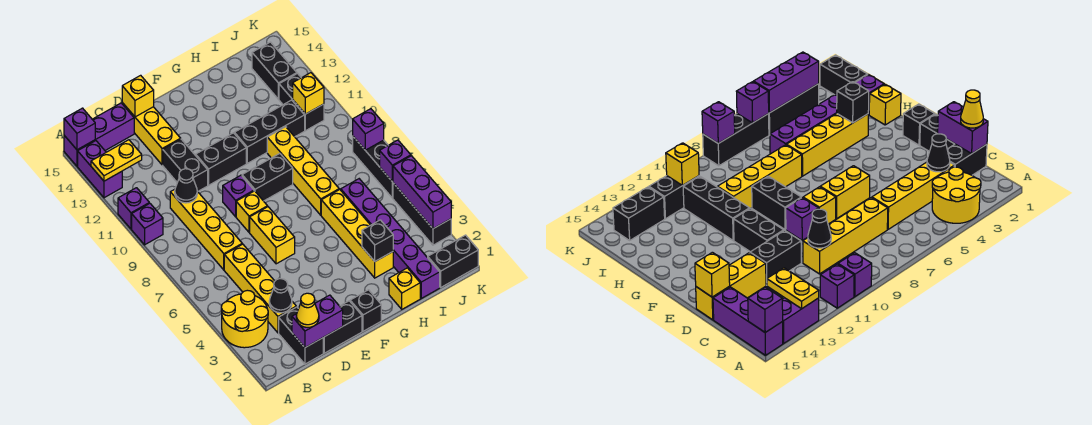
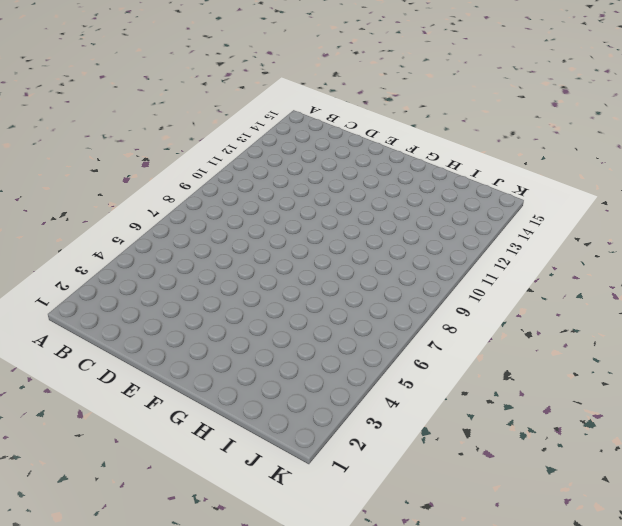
none -> yellow 2x2 round brick [221,290,268,348]
none -> purple 1x1 brick [132,203,163,245]
none -> purple 1x1 brick [118,188,149,229]
none -> purple 1x2 brick [78,141,122,198]

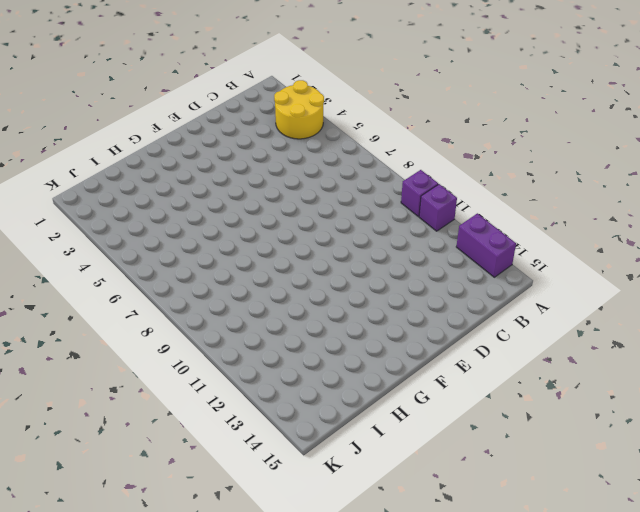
none -> purple 1x3 brick [64,103,134,166]
none -> black 1x2 brick [279,307,323,364]
none -> yellow 1x4 brick [224,244,296,333]
none -> yellow 1x4 brick [170,189,242,270]

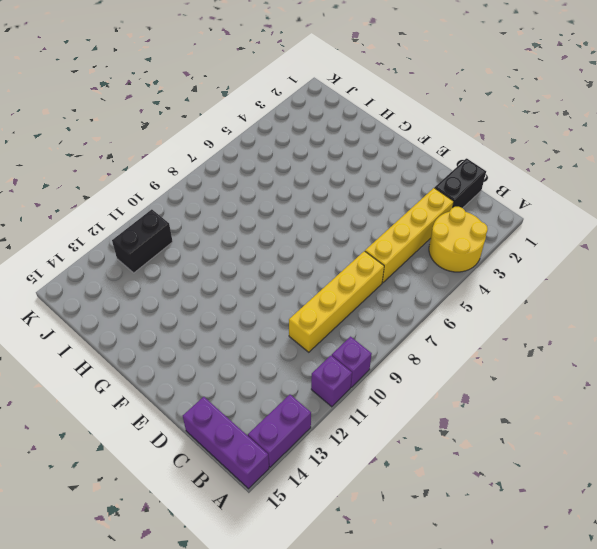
none -> black 1x2 brick [323,301,362,353]
none -> black 1x2 brick [163,139,208,191]
none -> yellow 1x3 brick [122,103,181,165]
none -> yellow 1x2 brick [250,207,295,264]

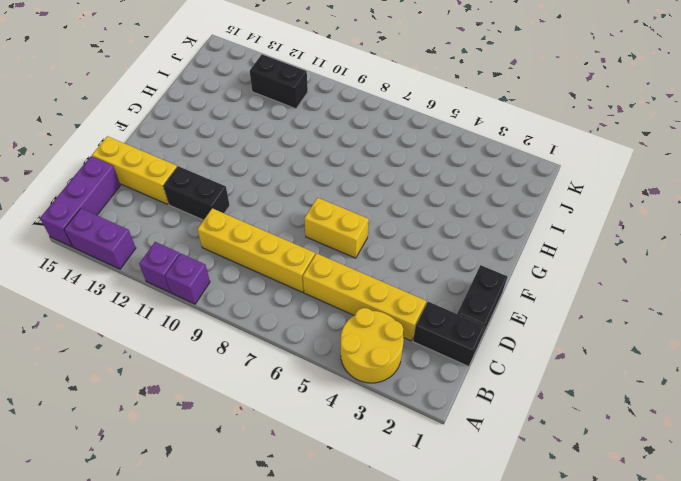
none -> yellow 1x1 brick [236,191,268,232]
none -> purple 1x1 brick [223,175,254,217]
none -> black 1x2 brick [196,133,246,185]
none -> black 1x1 brick [350,290,381,331]

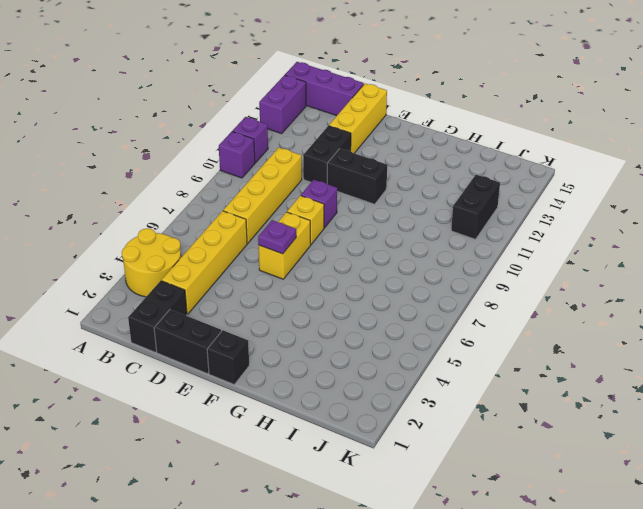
purple 1x1 plate [258,220,296,254] -> none
none -> black 1x2 brick [242,153,293,201]
none -> black 1x3 brick [234,100,305,163]
none -> yellow 1x1 brick [389,268,420,309]
none -> yellow 1x4 brick [321,189,393,278]

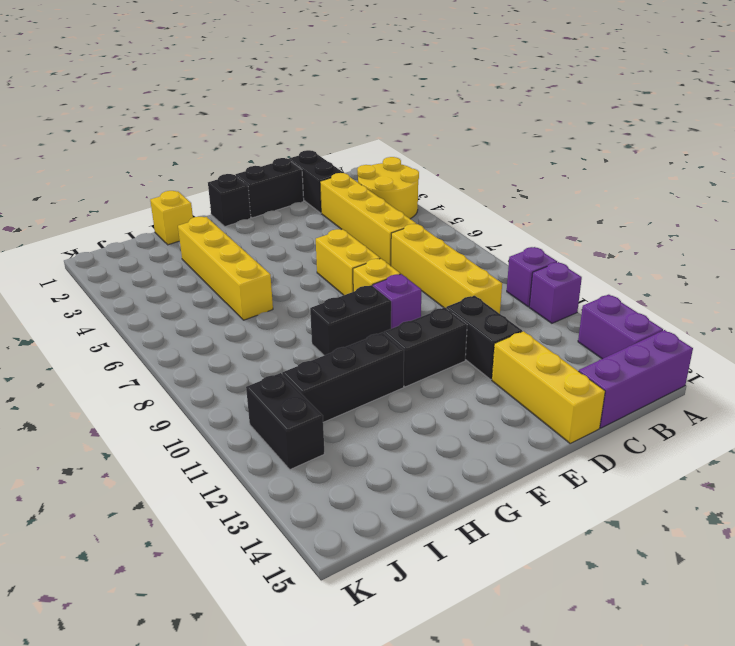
none -> yellow 1x4 brick [267,127,339,215]
none -> purple 1x6 brick [341,179,440,298]
none -> black 1x2 brick [428,235,478,287]
none -> black 1x2 brick [252,42,297,99]

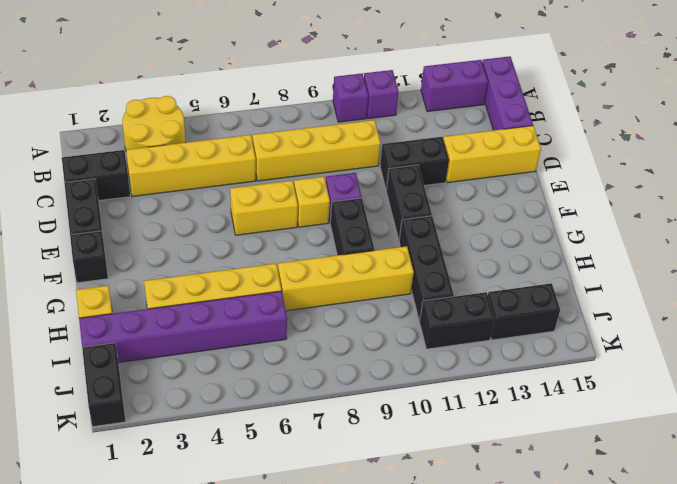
none -> black 1x3 brick [393,183,451,245]
none -> black 1x3 brick [353,137,393,198]
none -> yellow 1x2 plate [91,140,142,181]
none -> purple 1x1 brick [64,108,95,150]

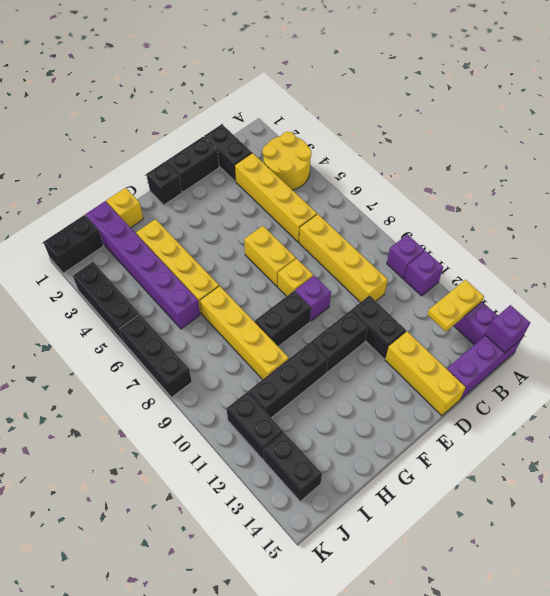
none -> purple 1x2 brick [292,295,343,347]
none -> black 1x1 cone [269,279,292,313]
none -> black 1x1 cone [175,169,197,203]
none -> yellow 1x1 brick [122,75,154,117]

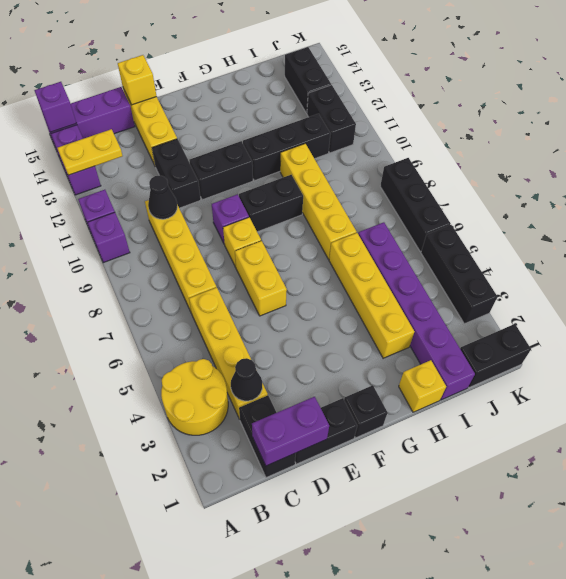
none -> black 1x1 brick [362,220,393,261]
none -> yellow 1x1 brick [293,73,324,114]
none -> purple 1x3 brick [393,156,451,229]
none -> purple 1x1 brick [380,140,411,182]

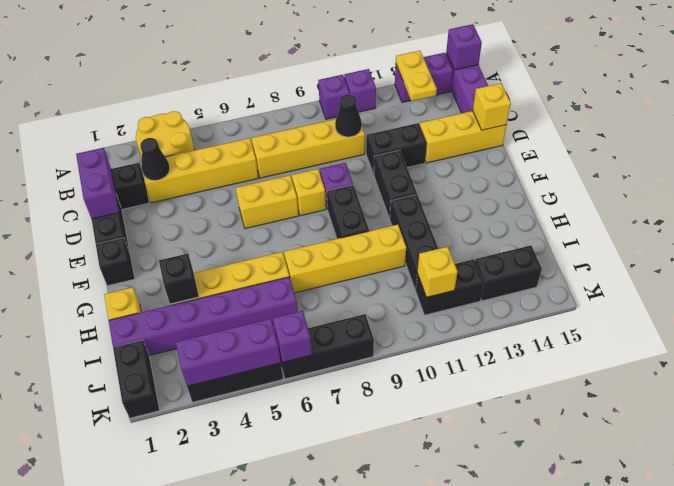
none -> purple 1x1 brick [353,109,384,150]
none -> yellow 1x1 cone [296,293,319,327]

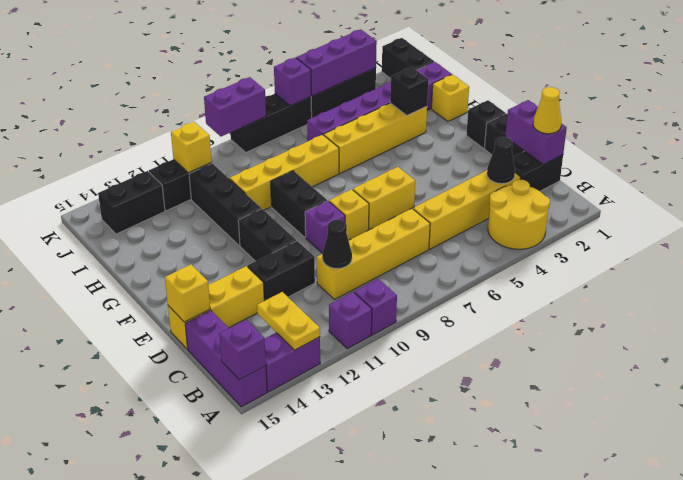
purple 1x2 brick [204,77,266,136] -> purple 1x1 brick [353,109,384,150]

